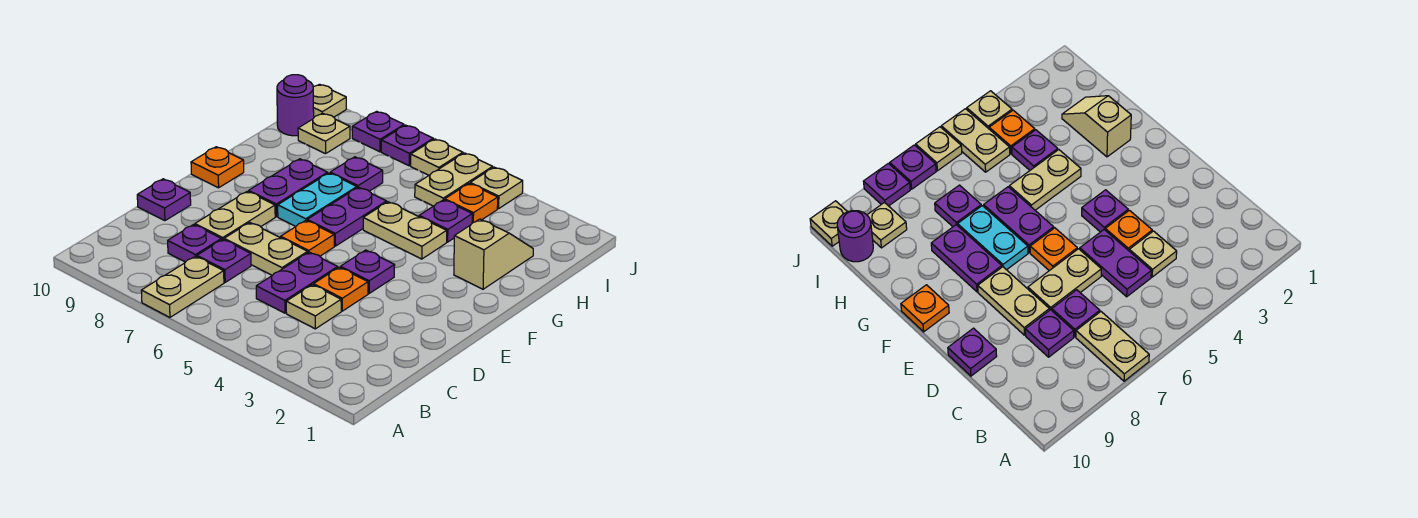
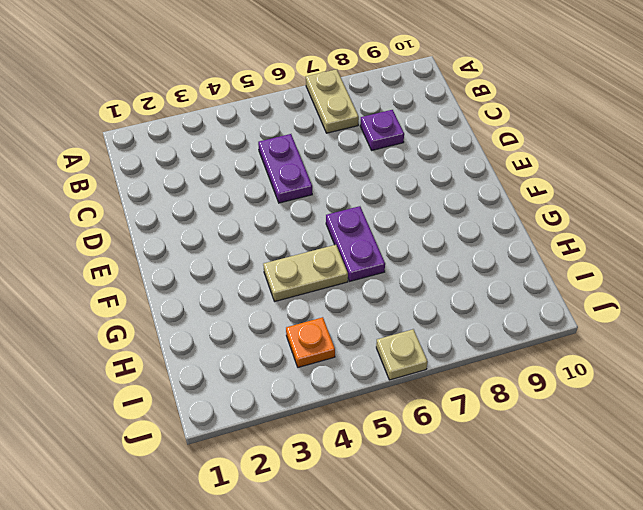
none -> tan 1x1 plate [286,285,341,329]
none -> purple 1x1 plate [197,239,251,282]
none -> orange 1x1 plate [314,267,368,311]

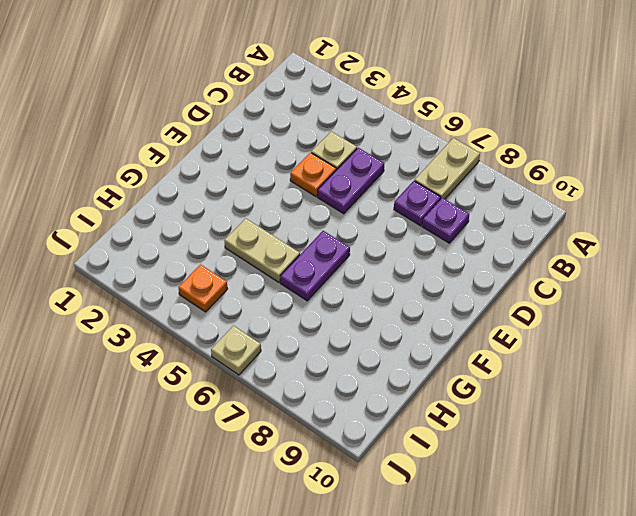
none -> tan 1x2 plate [224,223,308,275]
none -> tan 1x2 plate [195,191,275,240]
none -> purple 1x1 plate [137,179,191,221]

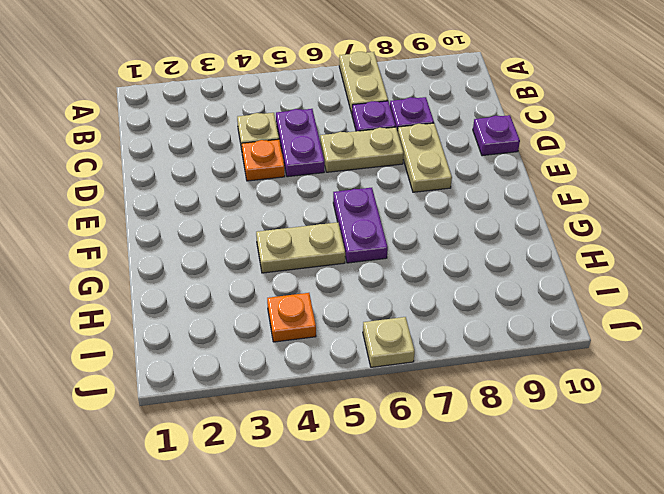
none -> purple 1x1 plate [340,250,395,293]
none -> orange 1x1 plate [281,221,334,256]
none -> cyan 1x2 plate [278,173,357,226]

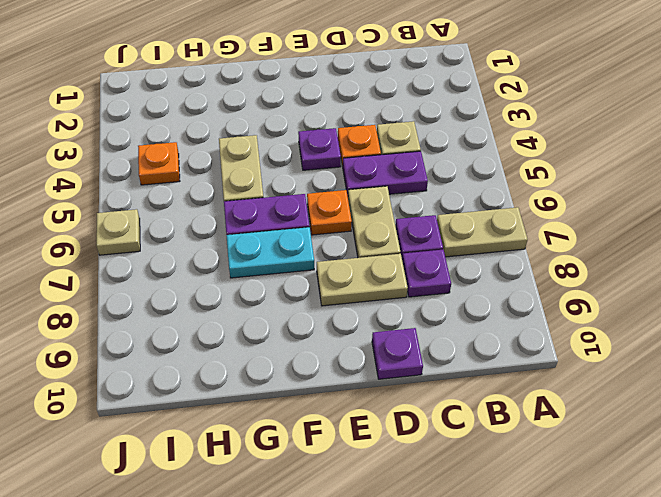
none -> purple 1x2 plate [249,159,328,217]
none -> orange 1x1 plate [191,147,244,188]
none -> tan 1x2 slope [454,219,533,289]

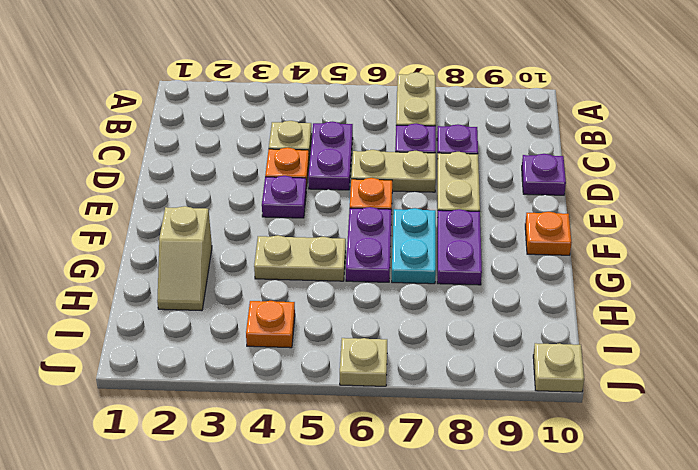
none -> purple 1x1 plate [419,200,472,242]
none -> purple 1x1 plate [330,157,383,191]
none -> tan 1x2 plate [415,153,493,206]

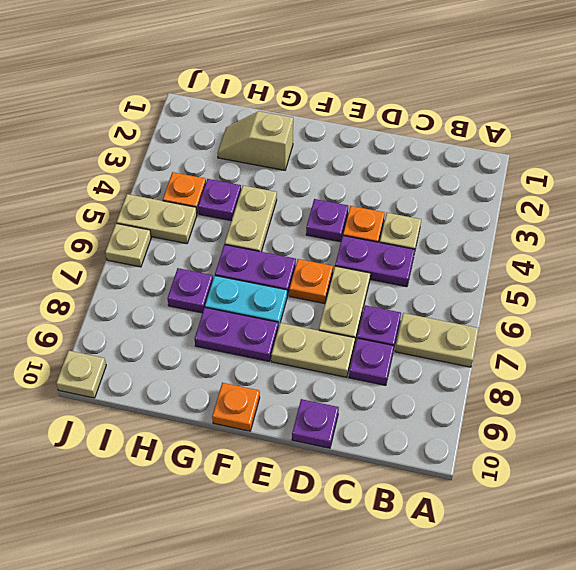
none -> tan 1x1 plate [298,113,350,154]
none -> purple 1x1 round brick [277,75,314,136]
none -> tan 1x1 plate [470,167,523,209]

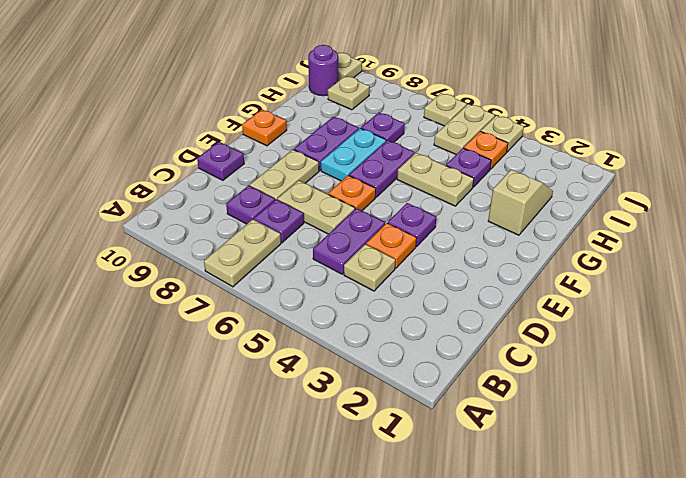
none -> purple 1x1 plate [381,125,433,166]
none -> purple 1x1 plate [352,111,404,152]

